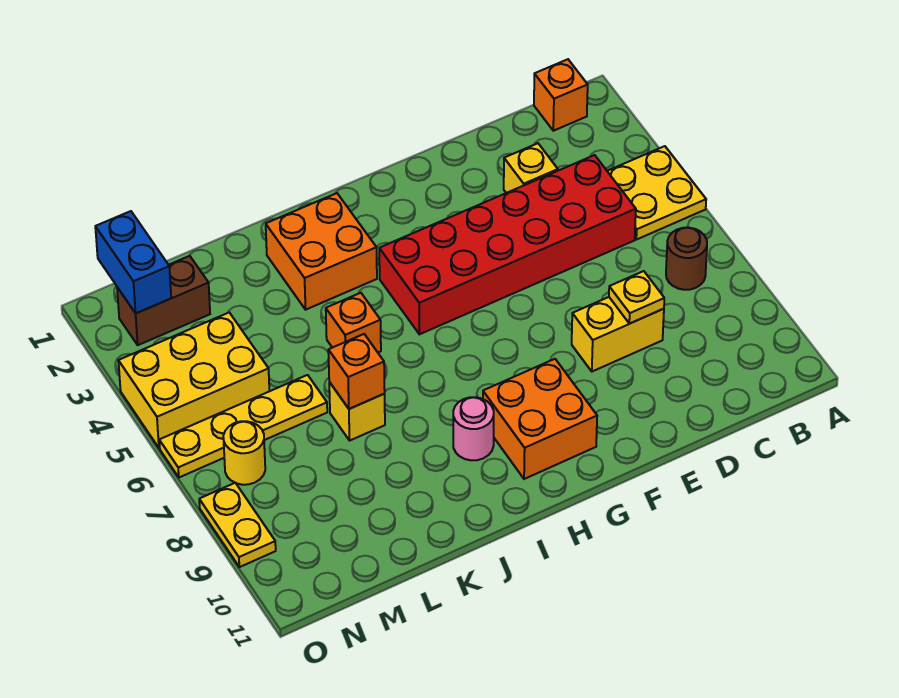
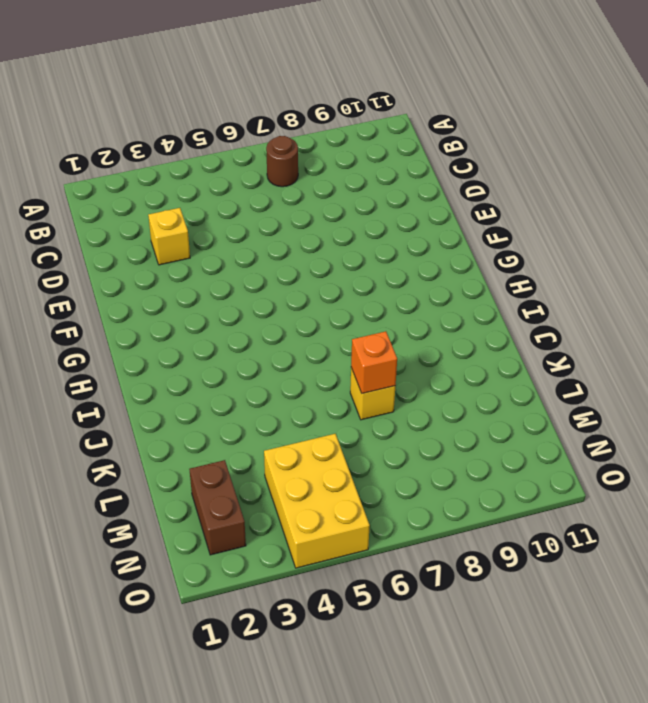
none -> yellow 2x2 plate [607,146,706,240]
none -> orange 1x1 brick [534,59,588,131]
none -> red 2x6 brick [379,155,636,334]

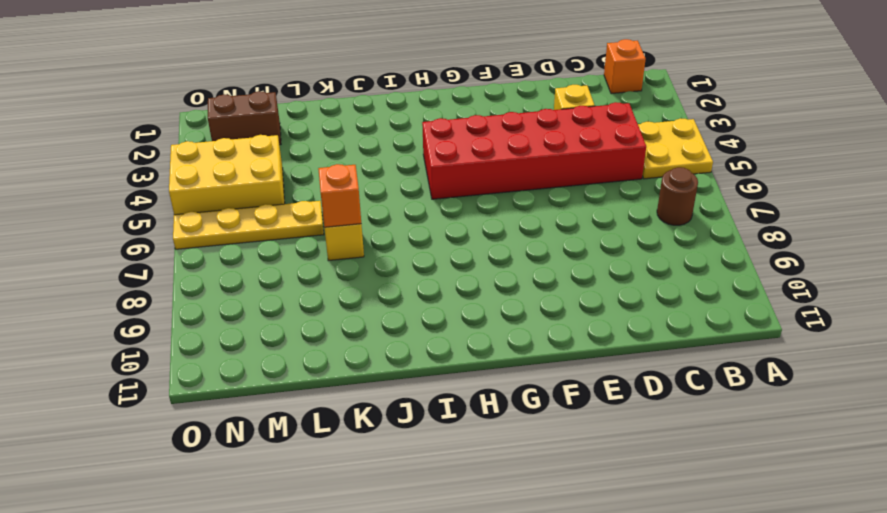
none -> yellow 1x2 brick [572,297,664,371]
none -> orange 2x2 brick [483,359,597,479]
none -> orange 2x2 brick [266,193,377,310]

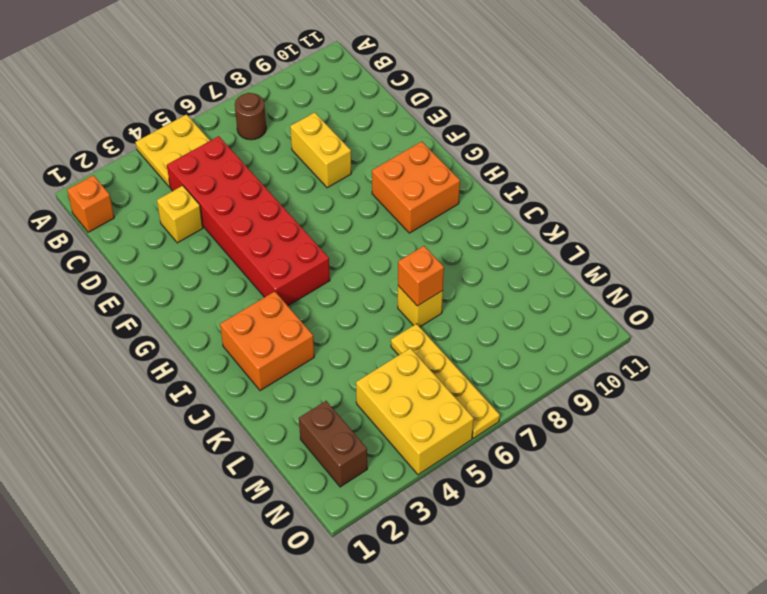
none -> pink 1x1 round brick [453,397,494,460]
none -> orange 1x1 brick [326,293,381,352]
none -> yellow 1x1 round brick [223,421,265,485]

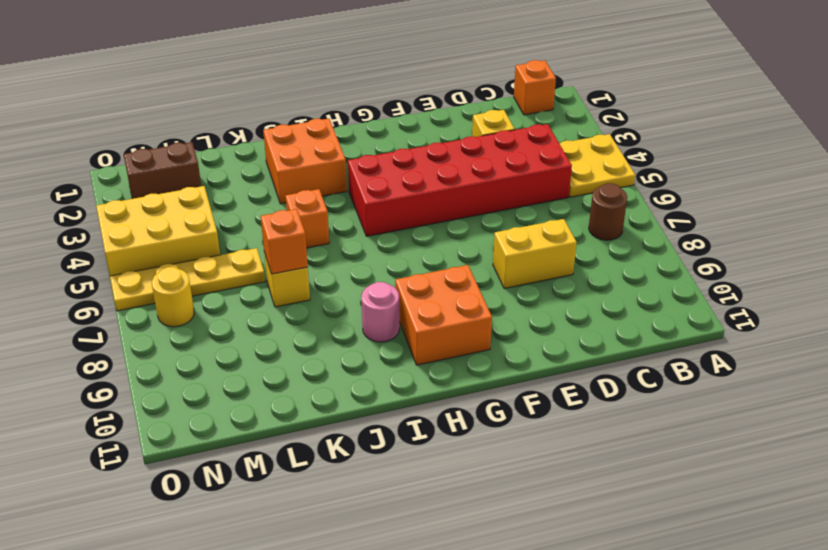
none -> yellow 1x2 plate [199,483,276,567]
none -> yellow 1x1 plate [609,271,664,324]
none -> blue 1x2 brick [95,211,171,313]

